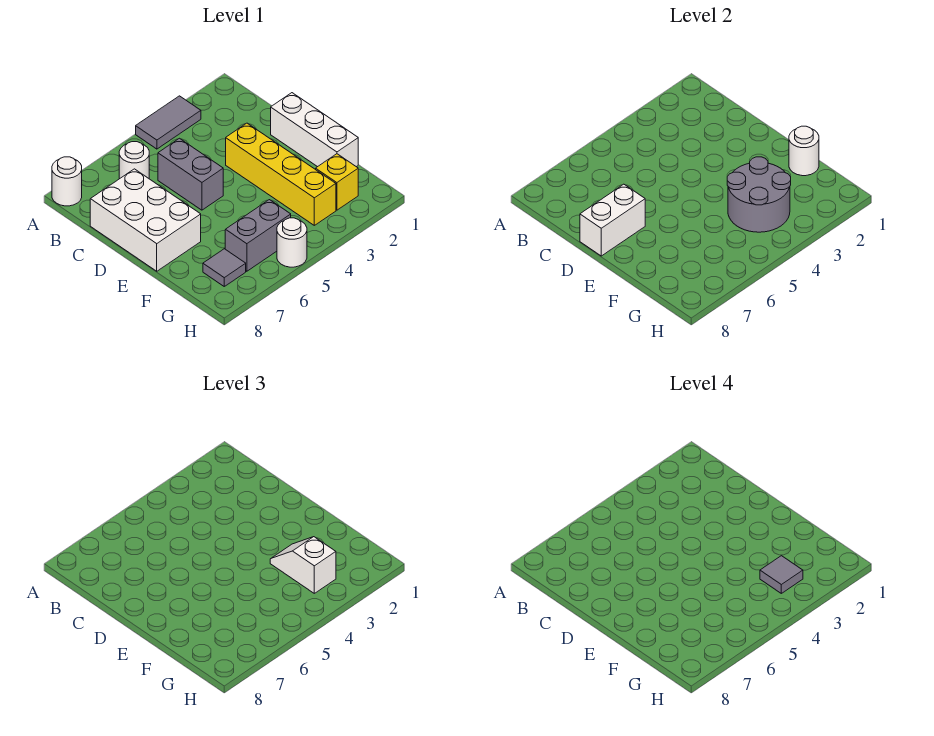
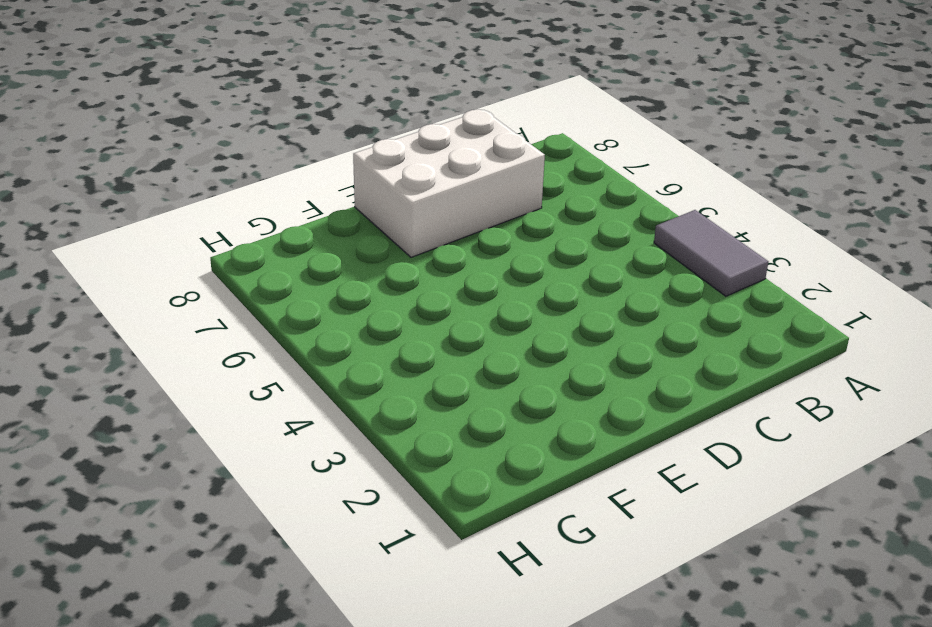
none -> white 1x1 round brick [52,157,82,206]
none -> white 1x1 round brick [119,142,149,179]
none -> grey 1x2 brick [158,138,223,210]

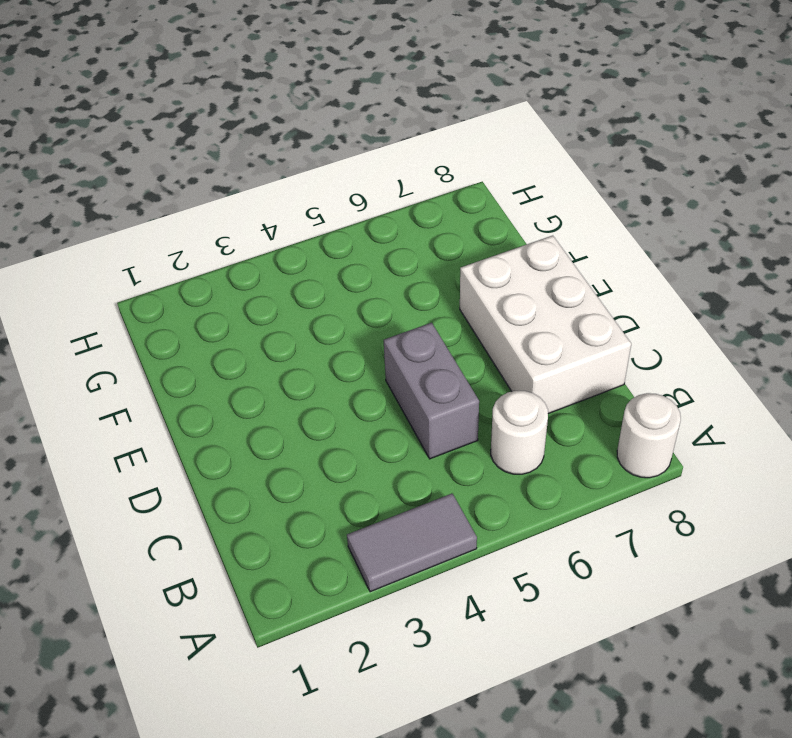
none -> white 1x3 brick [271,93,358,167]
none -> yellow 1x4 brick [226,123,336,225]
none -> yellow 1x1 brick [316,154,358,210]

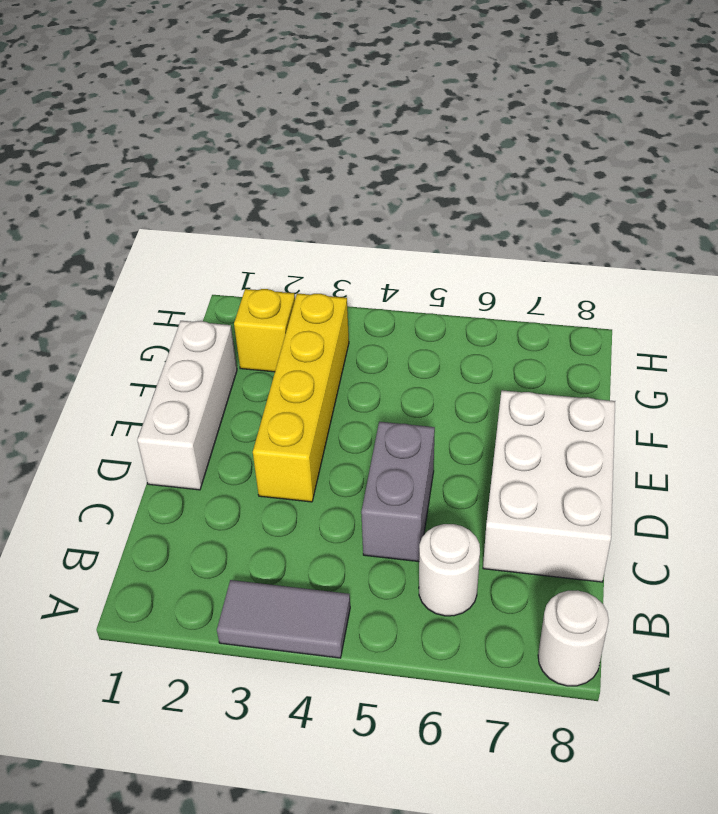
none -> grey 1x2 brick [225,200,291,271]
none -> grey 1x1 tile [203,249,246,286]
none -> white 1x1 round brick [277,218,307,267]

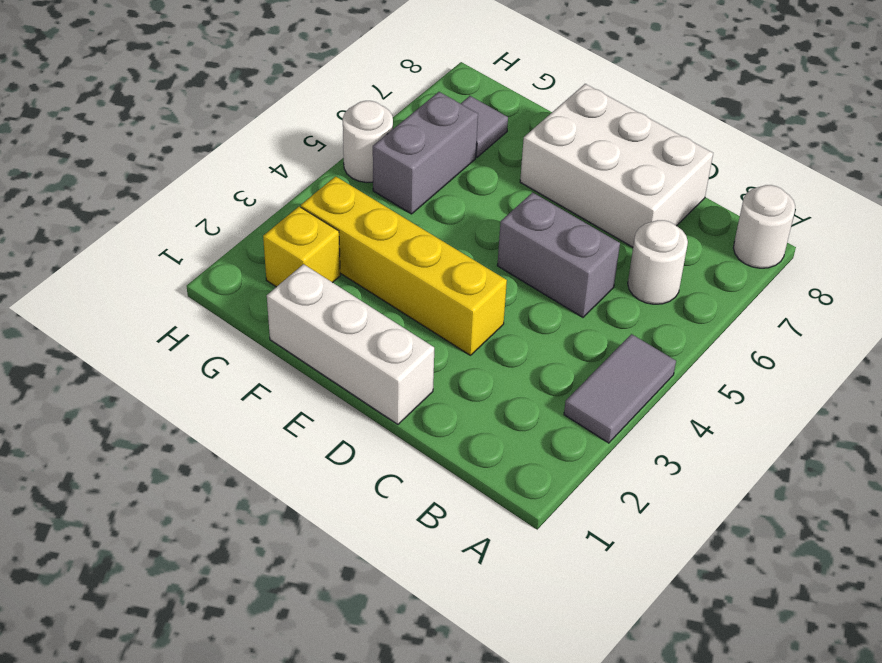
none -> white 1x2 brick [580,184,645,256]
none -> white 1x1 round brick [789,126,819,176]
none -> grey 2x2 round brick [727,157,791,232]

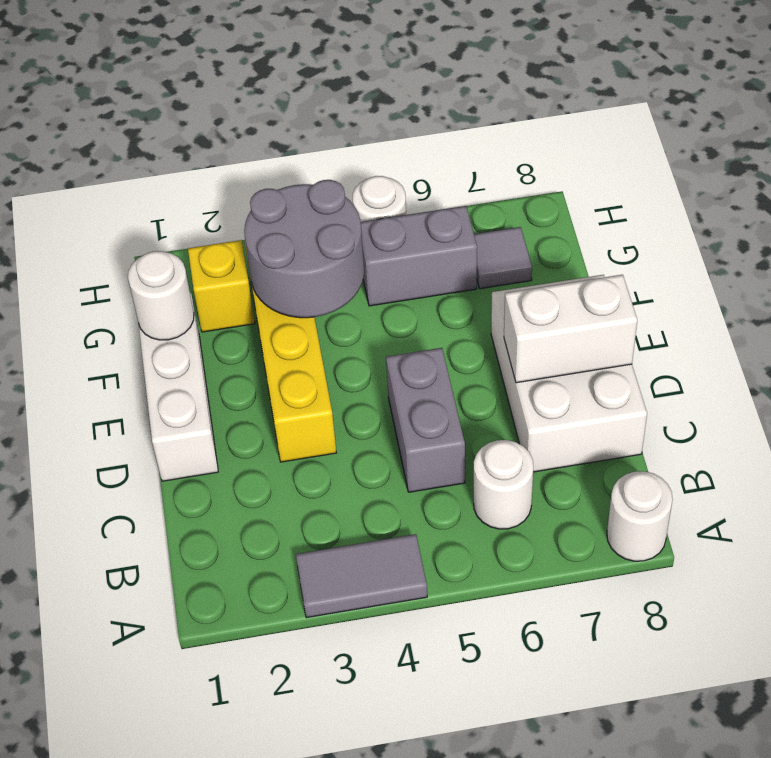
none -> white 1x2 slope [270,537,336,593]
none -> grey 1x1 tile [760,556,803,593]

